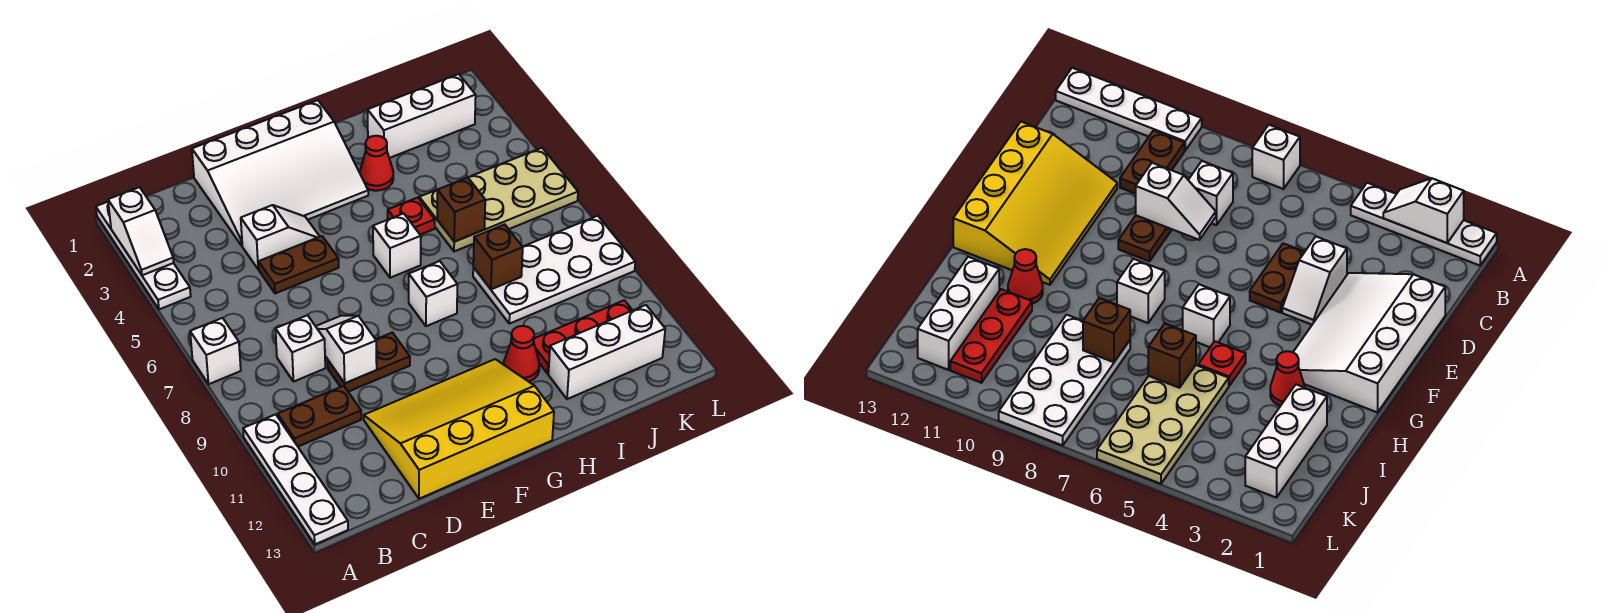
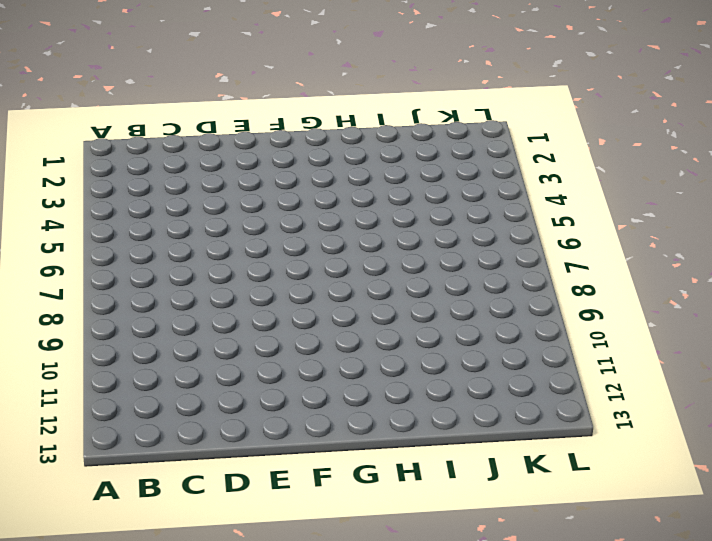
none -> white 1x4 plate [96,202,191,309]
none -> white 1x1 brick [190,318,241,384]
none -> white 1x4 plate [243,414,348,544]

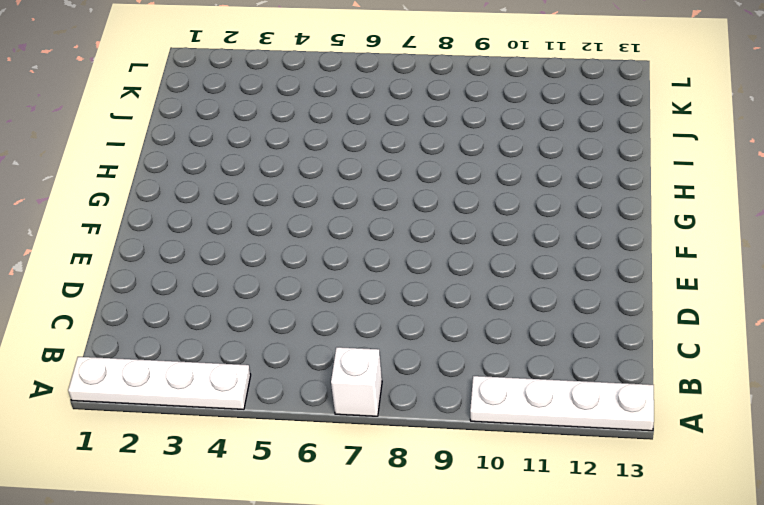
none -> brown 1x2 plate [278,386,361,446]
none -> white 1x1 brick [276,315,325,382]
none -> white 3x4 slope [192,100,368,246]

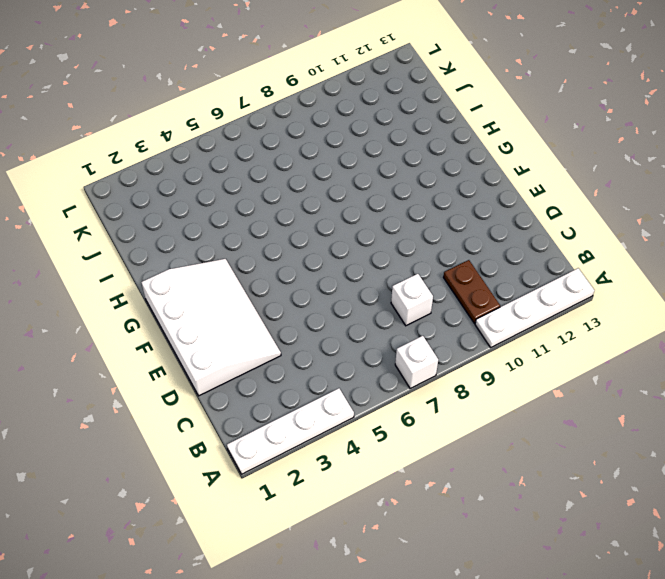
none -> white 1x2 slope [241,205,320,269]
none -> brown 1x2 plate [259,236,339,294]
none -> brown 1x2 plate [328,333,410,392]

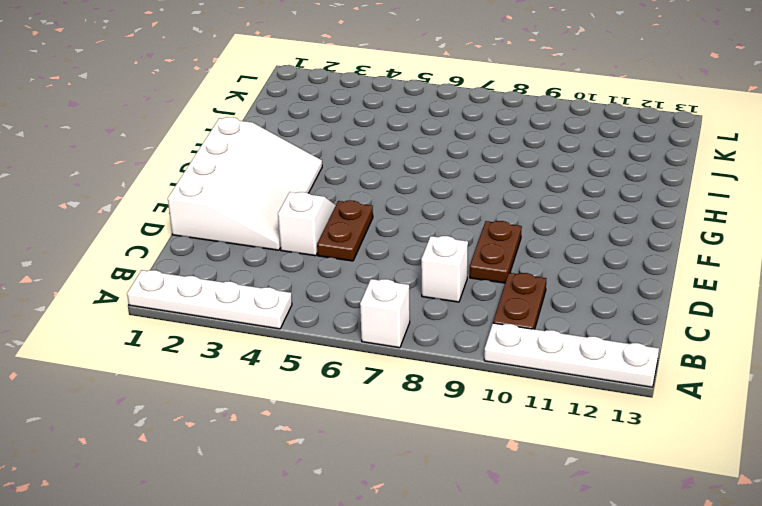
none -> yellow 3x4 slope [364,359,554,499]
none -> white 1x1 brick [373,213,421,278]
none -> white 1x1 brick [409,261,457,326]

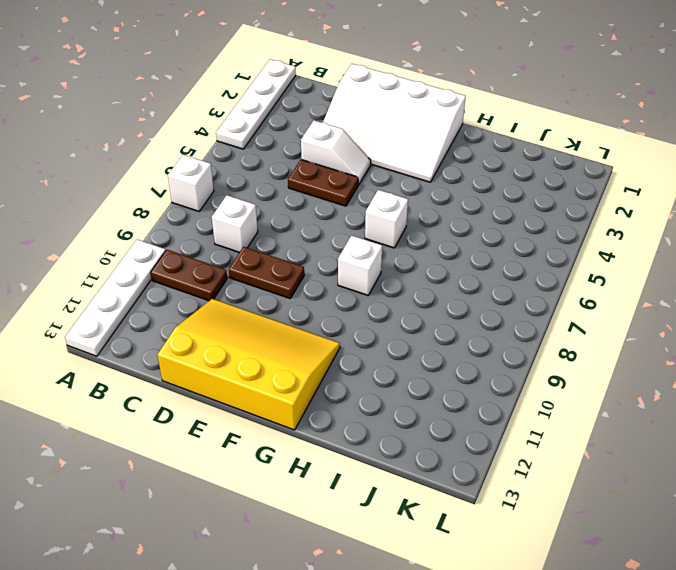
none -> red 1x1 cone [360,136,393,191]
none -> red 1x1 plate [388,198,435,235]
none -> red 1x1 cone [503,326,539,382]

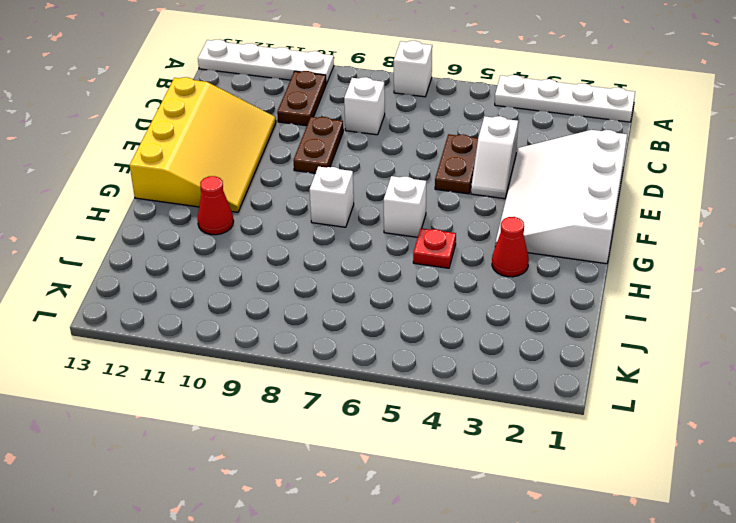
none -> white 1x3 brick [368,74,476,158]
none -> tan 2x4 plate [419,148,578,252]
none -> white 2x4 plate [473,216,635,324]

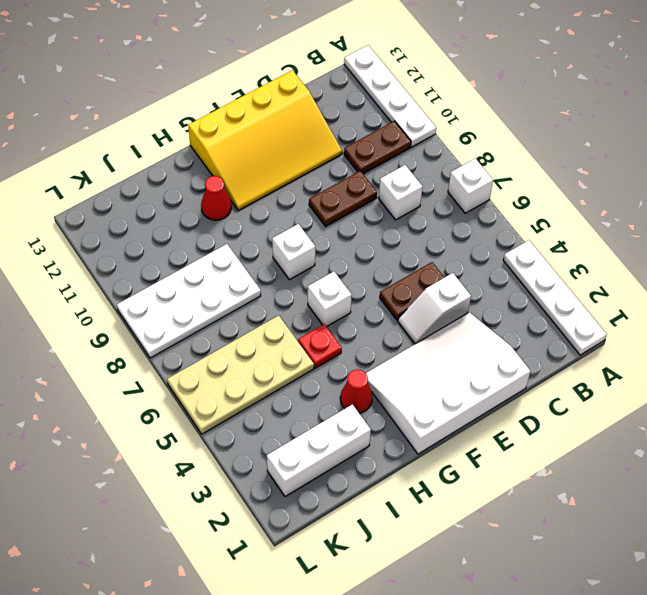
none -> red 1x3 plate [534,300,633,374]
none -> white 1x3 brick [548,305,665,399]
none -> white 1x2 slope [108,187,174,275]

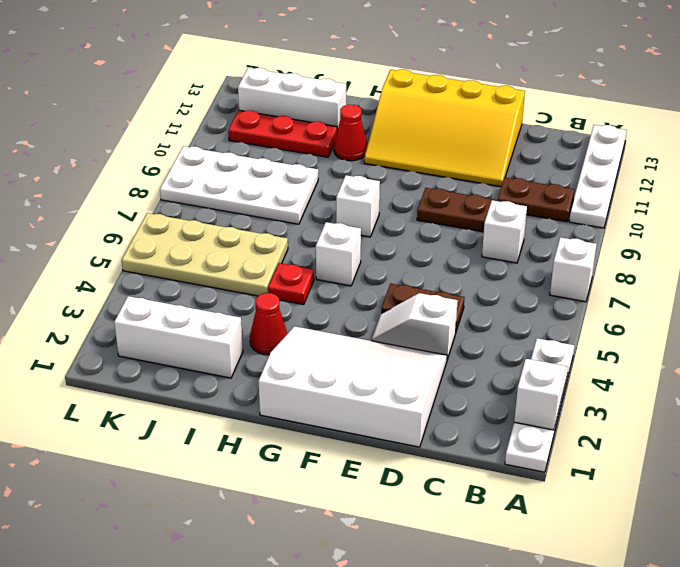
none -> white 1x2 slope [316,316,377,383]
none -> brown 1x1 brick [437,178,485,242]
none -> brown 1x1 brick [473,224,523,289]

